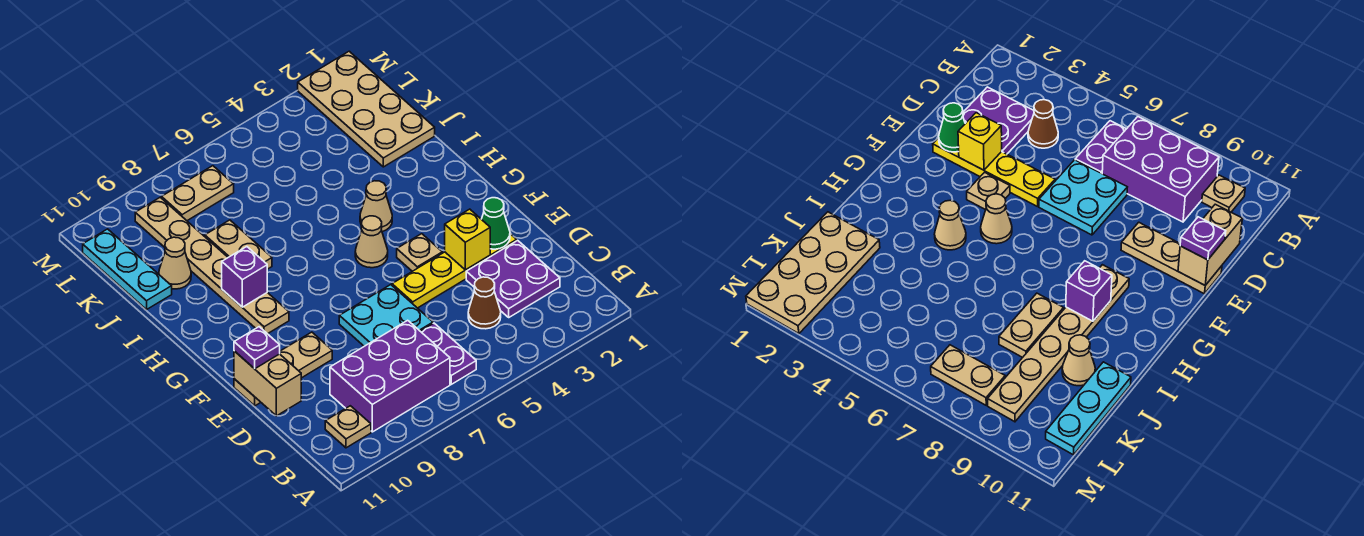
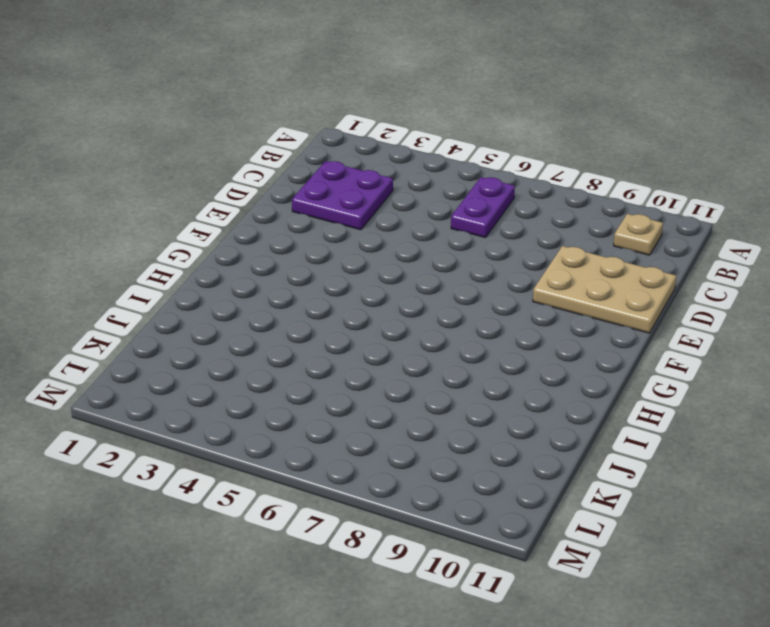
tan 2x3 plate [533,246,676,333] -> tan 1x3 plate [234,332,332,406]
none -> purple 2x3 brick [330,320,450,432]
none -> brown 1x1 cone [468,277,501,329]
none -> cyan 2x2 plate [339,285,433,346]

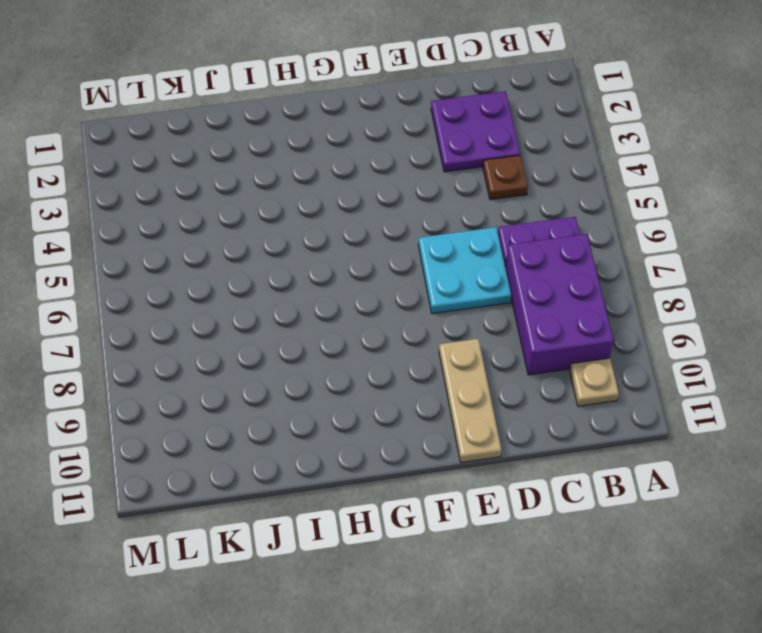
brown 1x1 plate [483,155,528,200] -> brown 1x1 cone [468,277,501,329]
none -> yellow 1x4 plate [392,234,517,308]
none -> tan 1x1 plate [397,234,442,271]
none -> tan 1x1 cone [355,216,388,268]

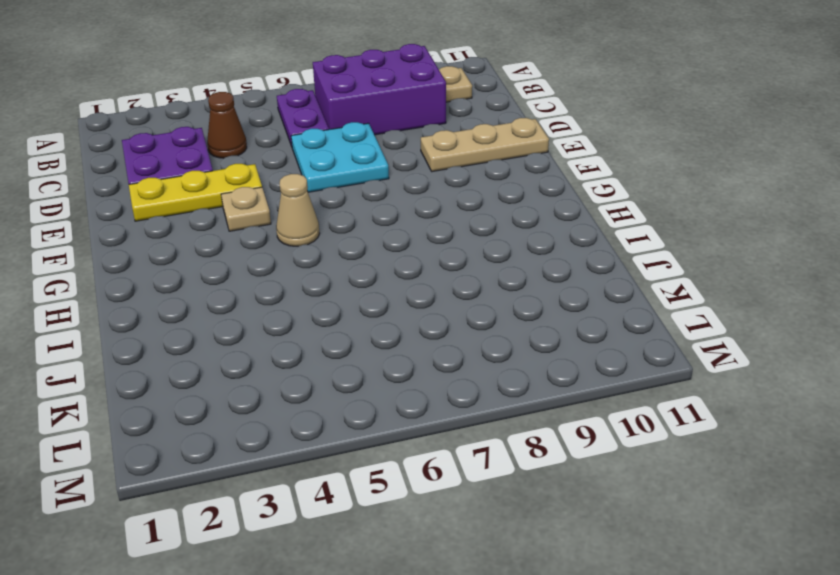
yellow 1x3 plate [129,164,262,221] -> yellow 1x4 plate [392,234,517,308]
none -> tan 1x6 plate [135,197,289,334]
none -> tan 1x1 cone [360,181,392,232]
none -> tan 1x2 plate [205,220,272,269]

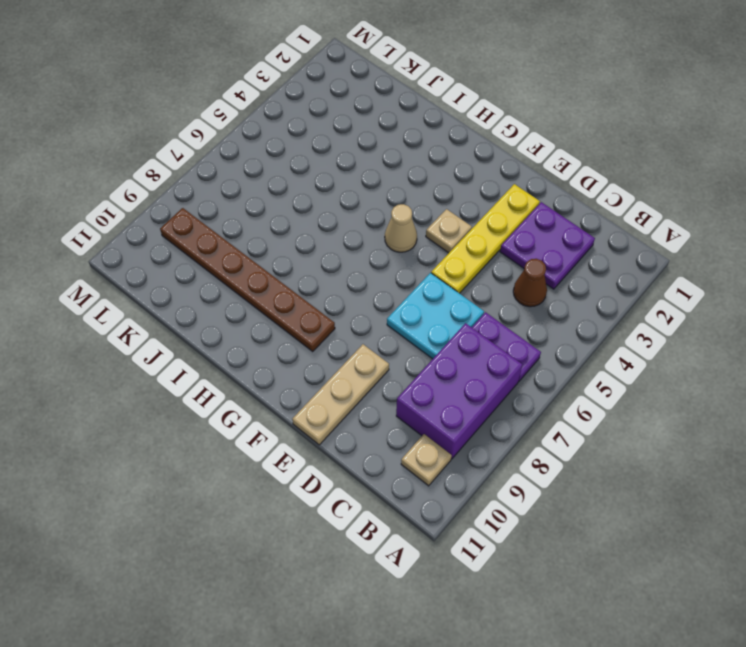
brown 1x6 plate [160,208,335,351] -> tan 1x6 plate [135,197,289,334]
none -> tan 1x1 cone [360,181,392,232]
none -> tan 1x2 plate [205,220,272,269]
none -> tan 2x4 plate [298,51,435,167]

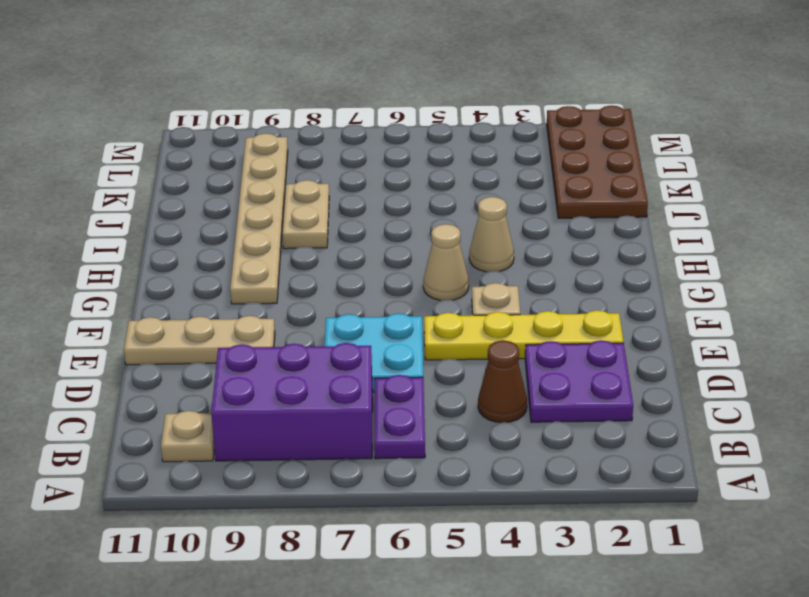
brown 2x4 plate [547,106,648,218] -> tan 2x4 plate [298,51,435,167]
none -> tan 1x1 cone [159,237,191,289]
none -> cyan 1x3 plate [83,229,172,310]
none -> tan 1x2 plate [162,166,234,221]

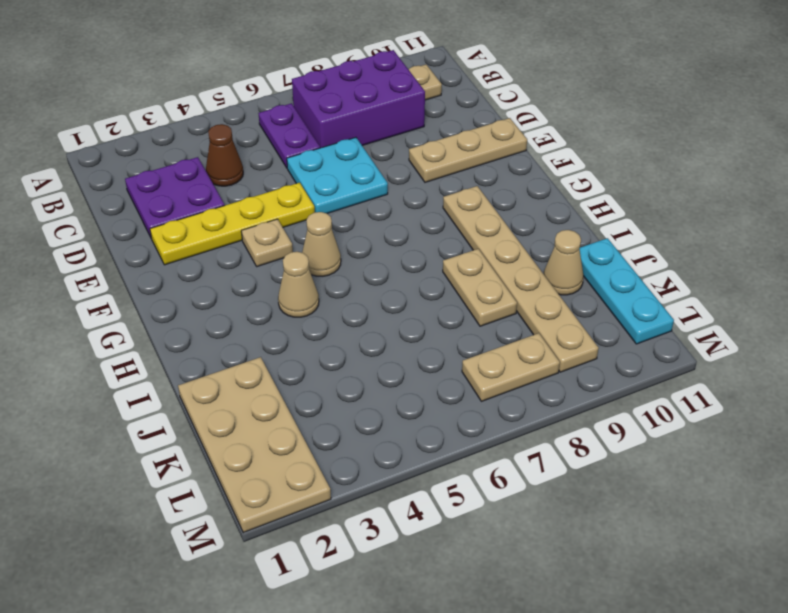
none -> tan 1x2 brick [234,351,301,416]
none -> green 1x1 cone [482,198,510,249]
none -> yellow 1x1 brick [445,209,490,270]

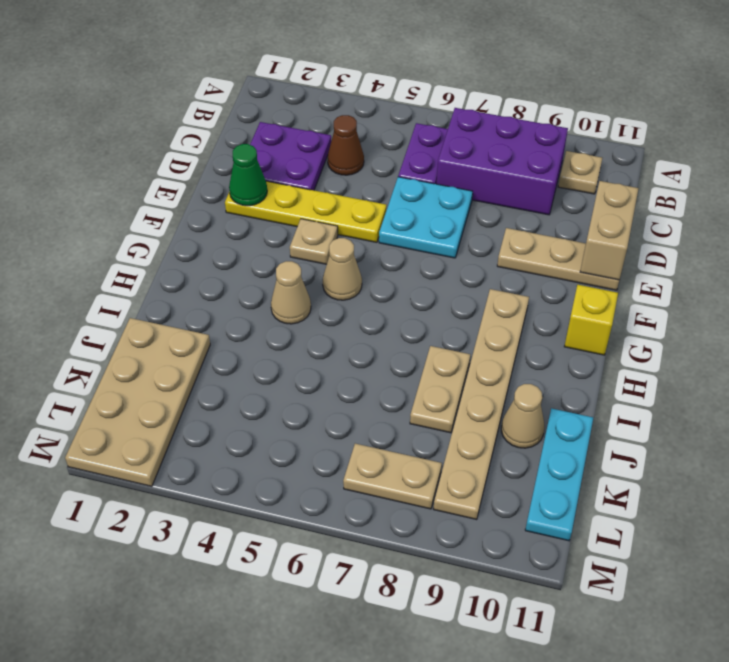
yellow 1x1 brick [564,285,618,355] -> yellow 1x1 brick moved to [445,209,490,270]
none -> purple 1x1 brick [222,247,267,307]
none -> purple 1x1 plate [234,327,280,369]

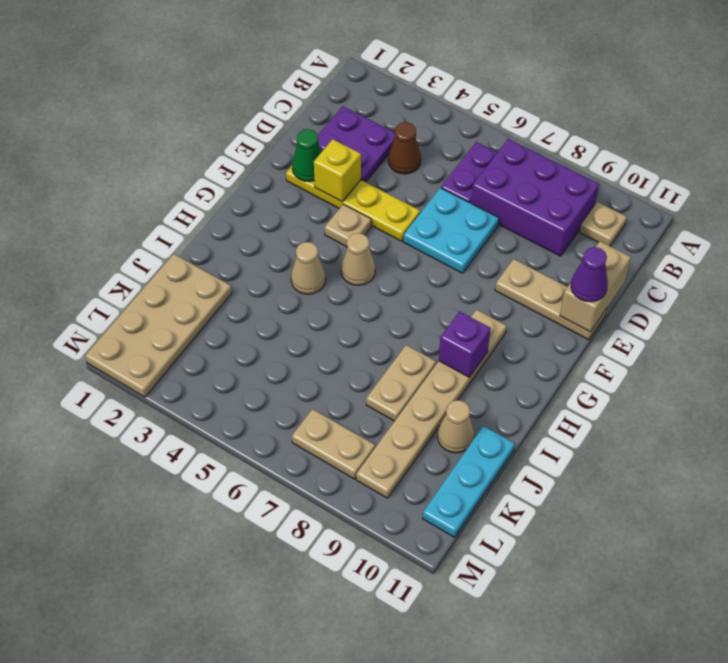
purple 1x1 cone [571,247,608,302] -> purple 1x1 plate [234,327,280,369]

